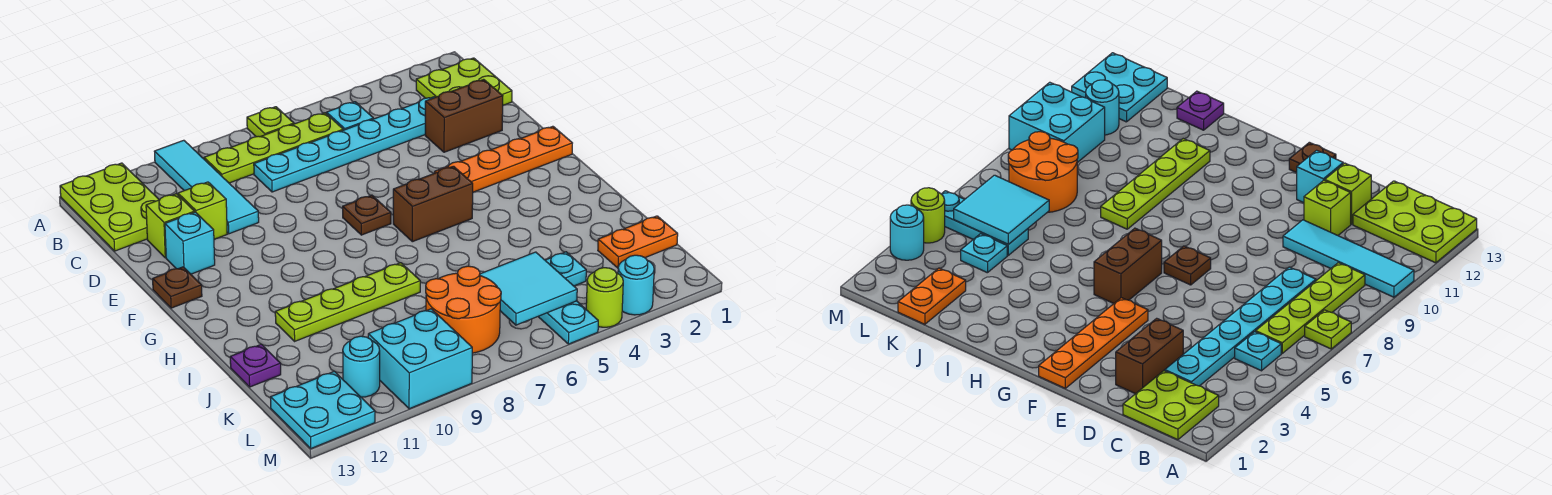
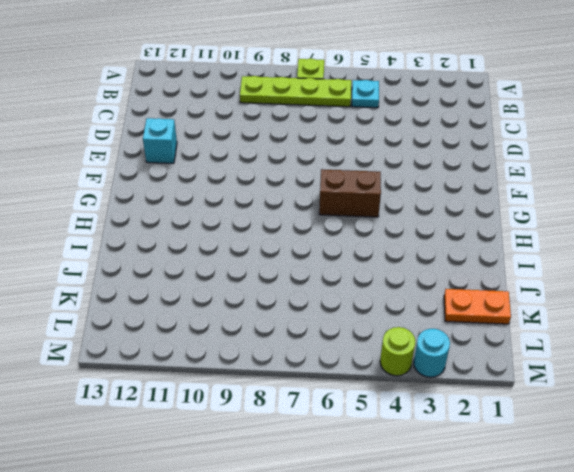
none -> cyan 1x4 tile [154,140,259,234]
none -> lime 2x3 plate [60,163,159,251]
none -> lime 2x2 plate [416,58,512,105]

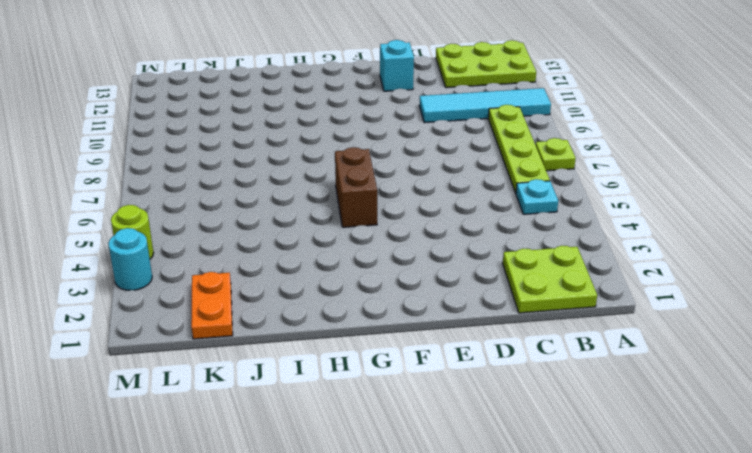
none -> cyan 1x6 plate [254,97,435,192]
none -> brown 1x2 brick [425,79,503,152]
none -> lime 1x1 brick [178,182,227,239]

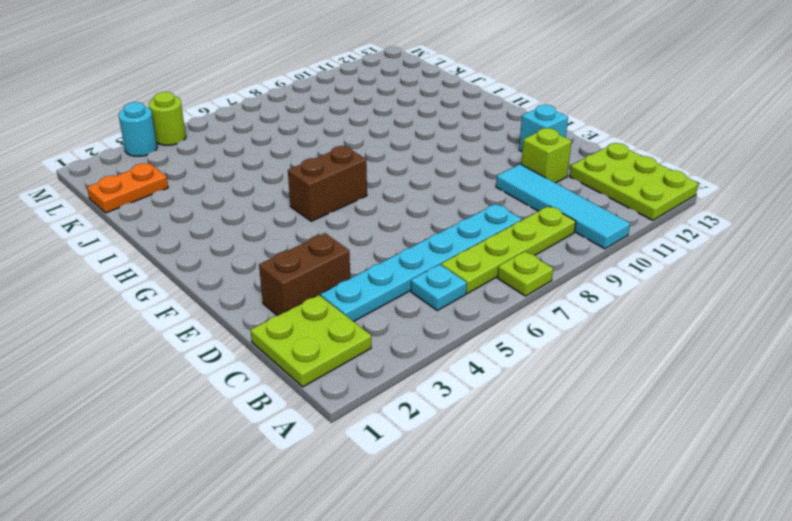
none -> lime 1x1 brick [146,194,195,258]
none -> orange 1x4 plate [435,126,572,192]
none -> brown 1x1 plate [343,195,391,235]

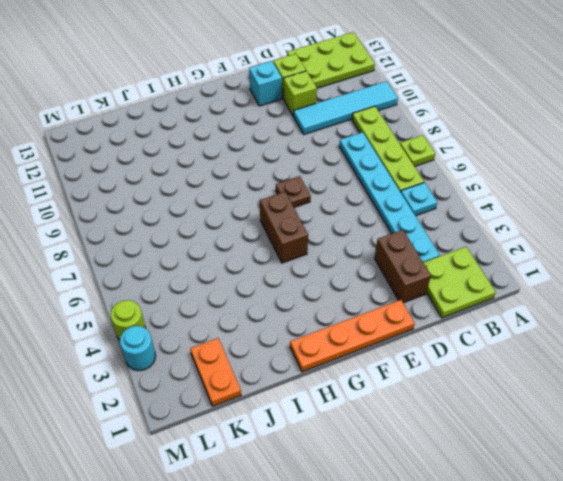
orange 1x4 plate [290,300,415,372] -> orange 1x4 plate turned to [435,126,572,192]
none -> brown 1x1 plate [153,267,202,308]
none -> lime 1x4 plate [275,263,420,341]
none -> purple 1x1 plate [230,344,281,387]

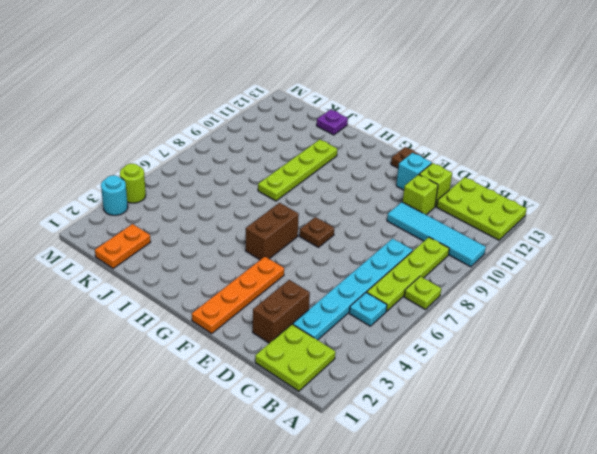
none -> cyan 1x1 plate [545,252,586,286]
none -> cyan 1x3 plate [538,301,598,344]
none -> orange 2x2 round brick [426,266,501,353]

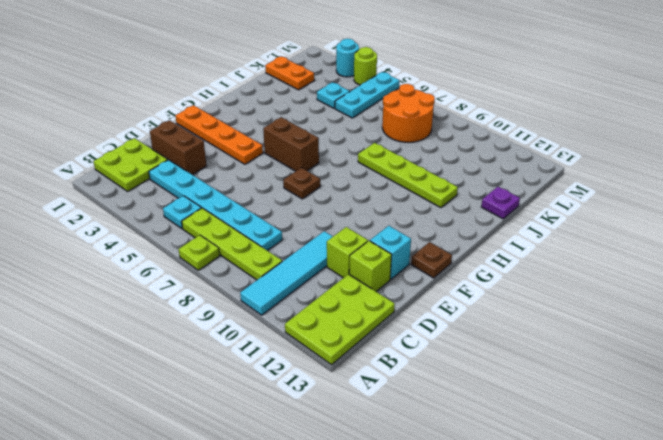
none -> cyan 2x2 brick [368,309,472,409]
none -> cyan 1x1 round brick [343,336,380,397]
none -> cyan 2x2 plate [270,371,375,448]

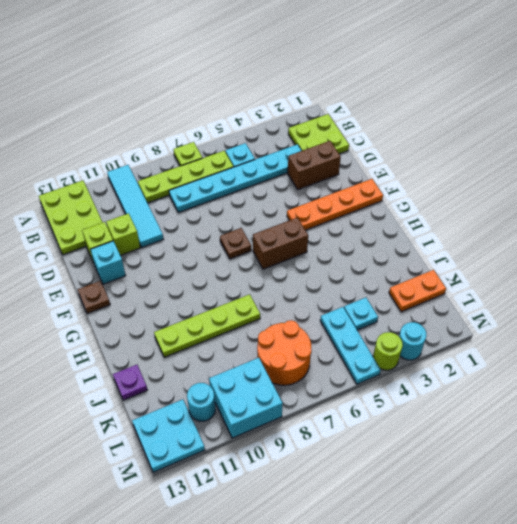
none -> cyan 2x2 tile [480,252,577,325]

